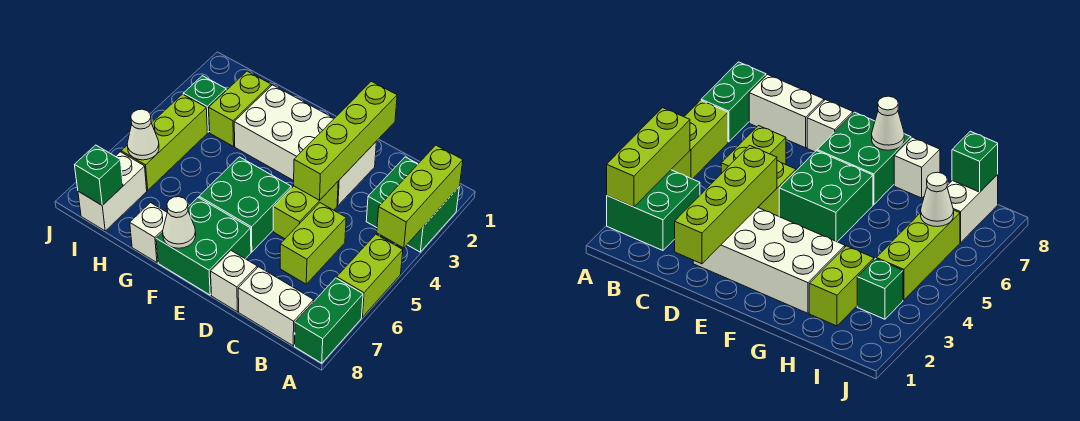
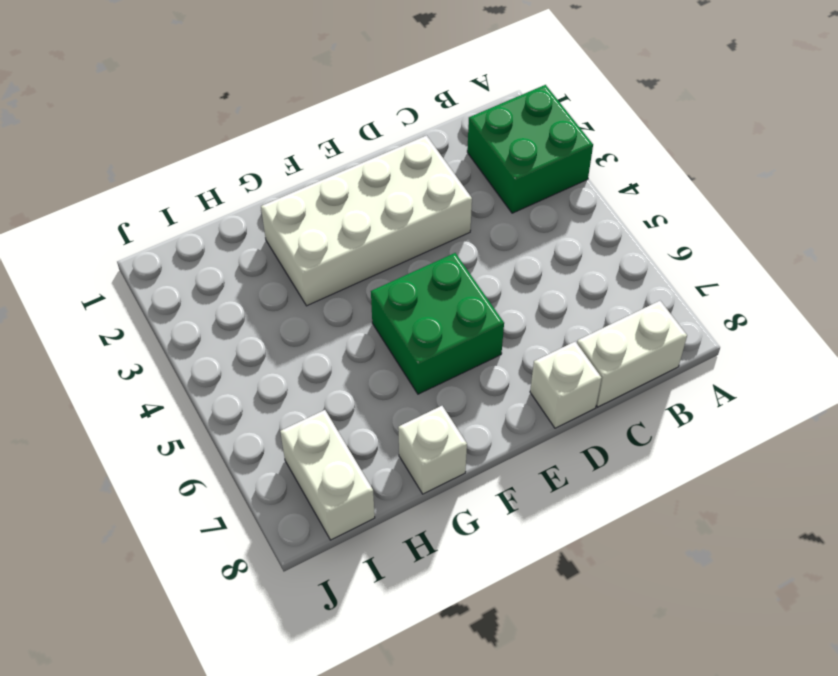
none -> lime 1x2 brick [337,234,403,317]
none -> green 1x2 brick [295,278,363,363]
none -> lime 1x2 brick [280,203,346,284]

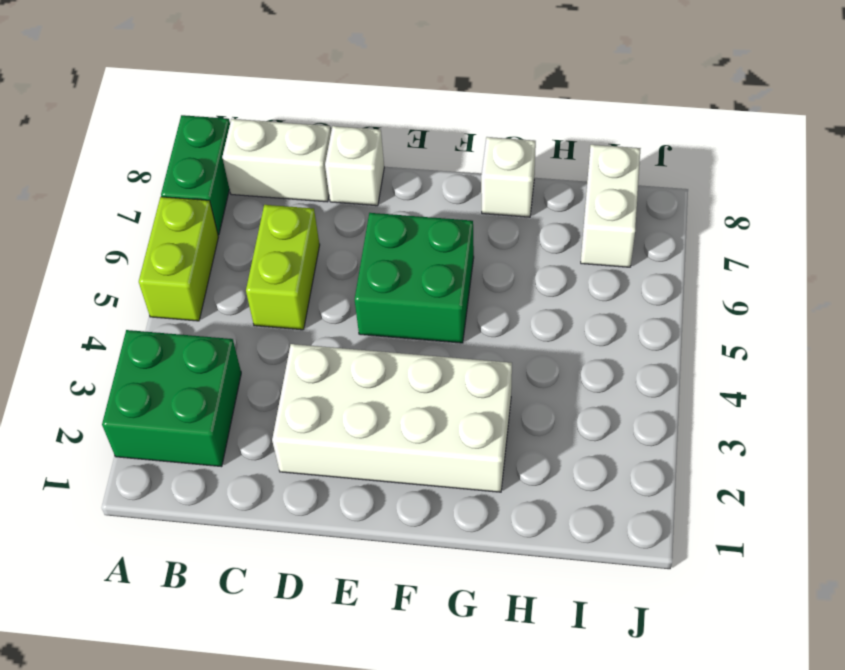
none -> lime 1x2 brick [273,182,338,239]
none -> green 2x2 brick [156,198,251,295]
none -> lime 1x2 brick [209,71,271,146]

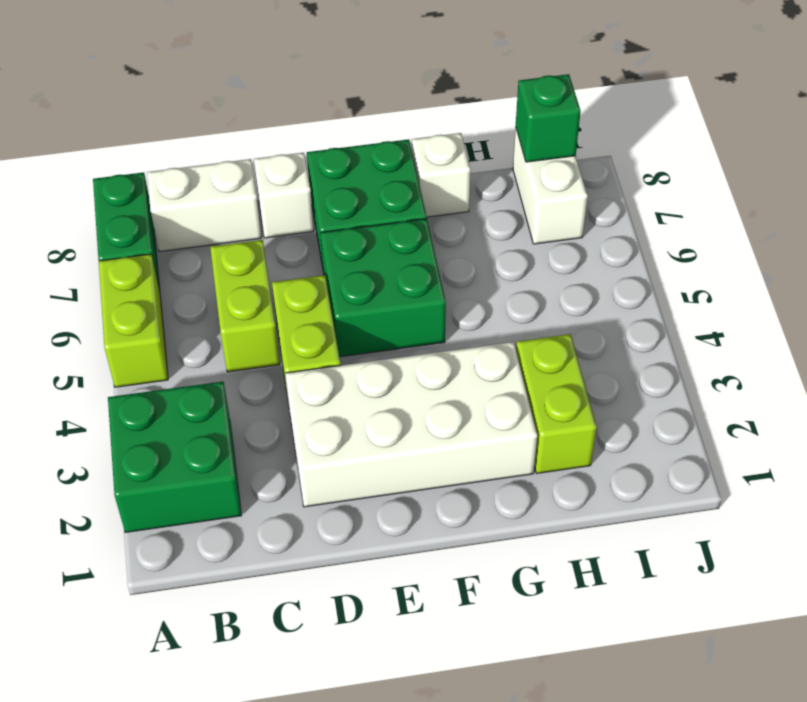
none -> green 1x1 brick [183,76,226,132]
none -> lime 1x3 brick [121,94,207,190]
none -> lime 1x3 brick [377,145,463,248]

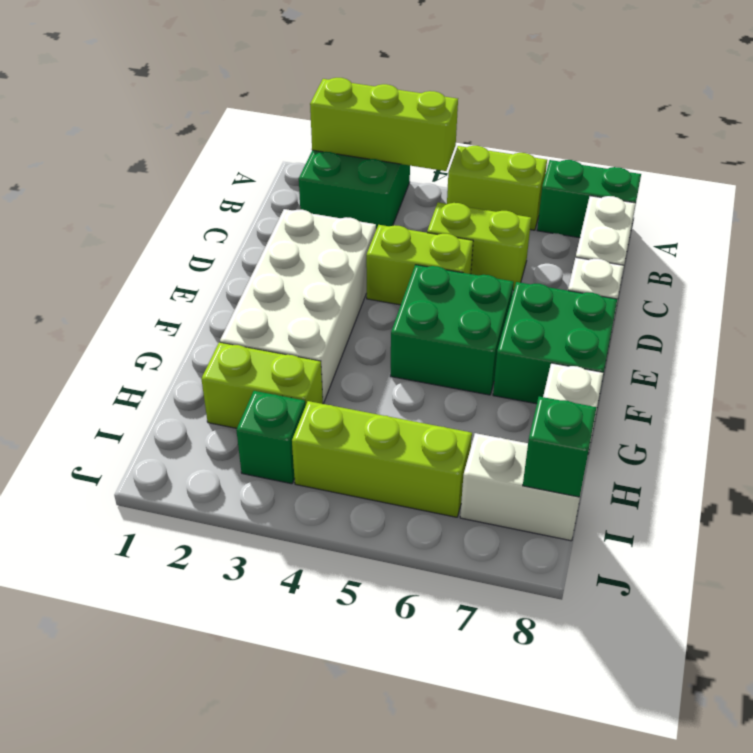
none -> lime 1x4 brick [294,81,397,200]
none -> white 1x1 cone [163,197,196,248]
none -> white 1x1 cone [127,109,159,160]

